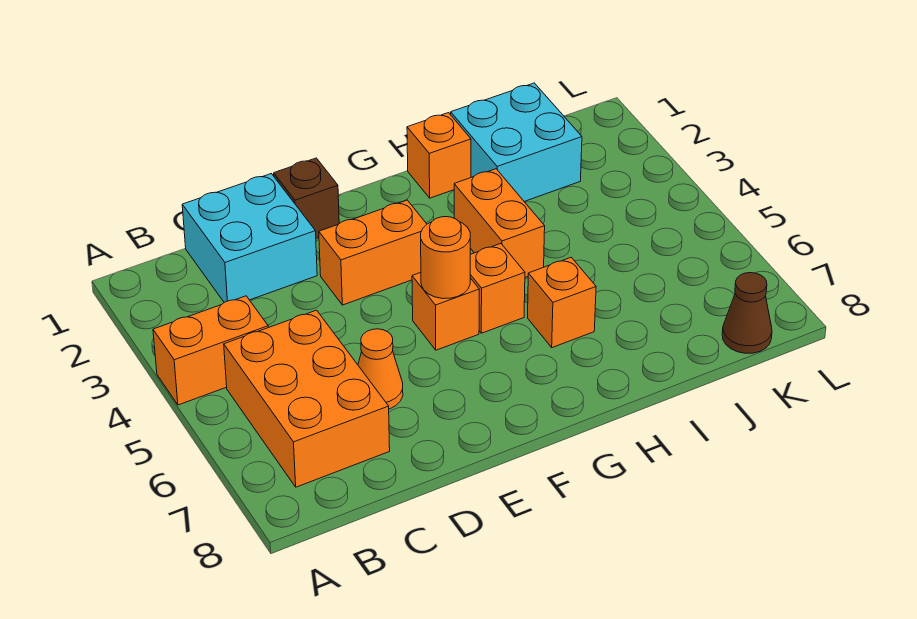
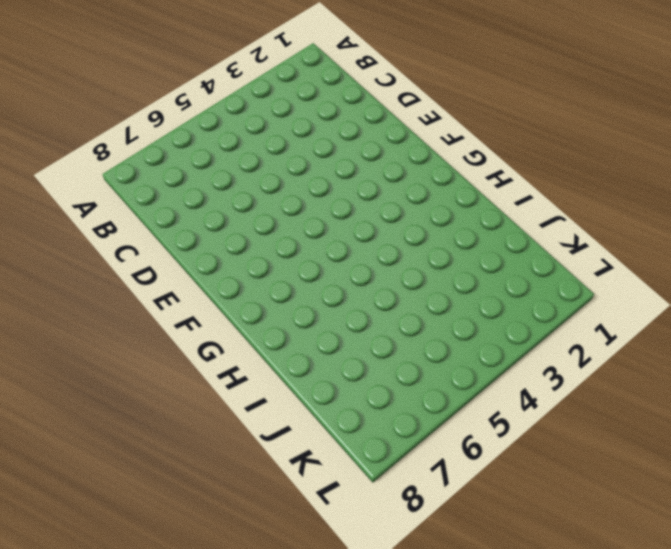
none -> orange 1x2 brick [153,296,268,405]
none -> orange 2x3 brick [224,310,390,487]
none -> cyan 2x2 brick [182,174,317,302]

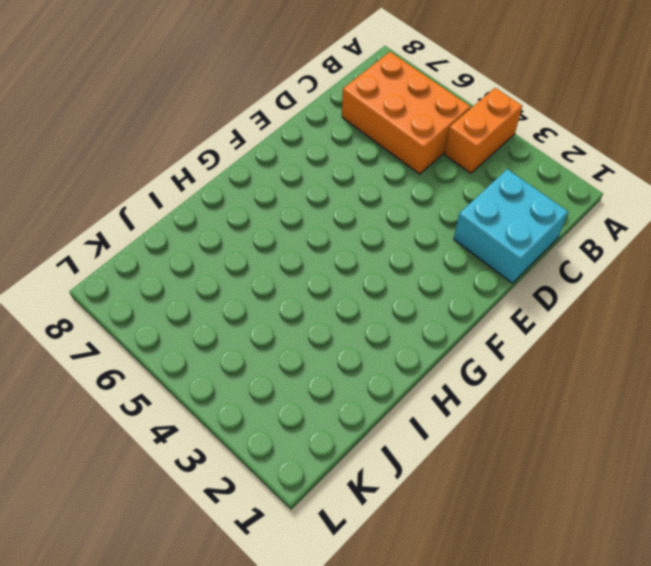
none -> orange 1x1 cone [358,329,403,409]
none -> brown 1x1 brick [274,158,339,238]
none -> orange 1x2 brick [319,200,427,305]

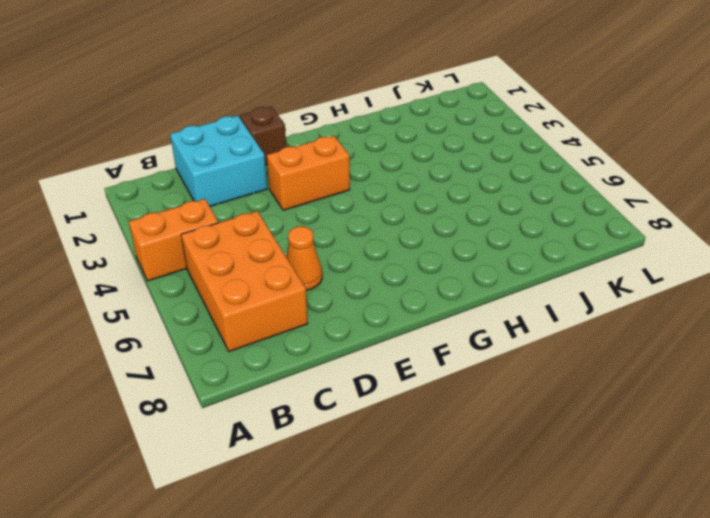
none -> orange 1x1 brick [412,273,479,350]
none -> orange 1x1 brick [470,244,525,333]
none -> orange 1x1 brick [407,113,471,198]

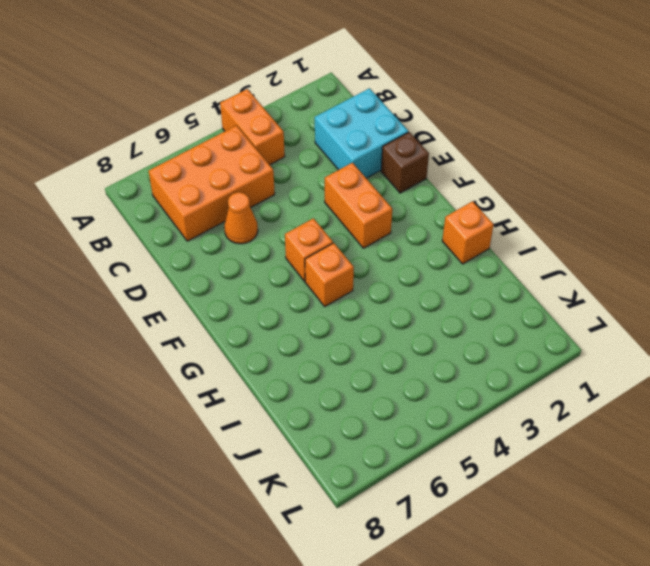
none -> orange 1x2 brick [454,169,545,277]
none -> orange 1x1 brick [528,257,596,348]
none -> cyan 2x2 brick [451,83,582,202]

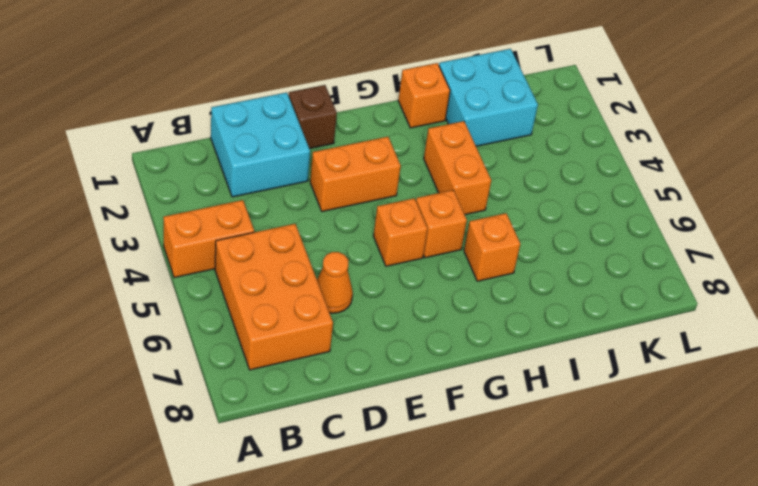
none -> brown 1x1 cone [722,273,772,353]
none -> orange 1x1 round brick [421,217,470,299]

